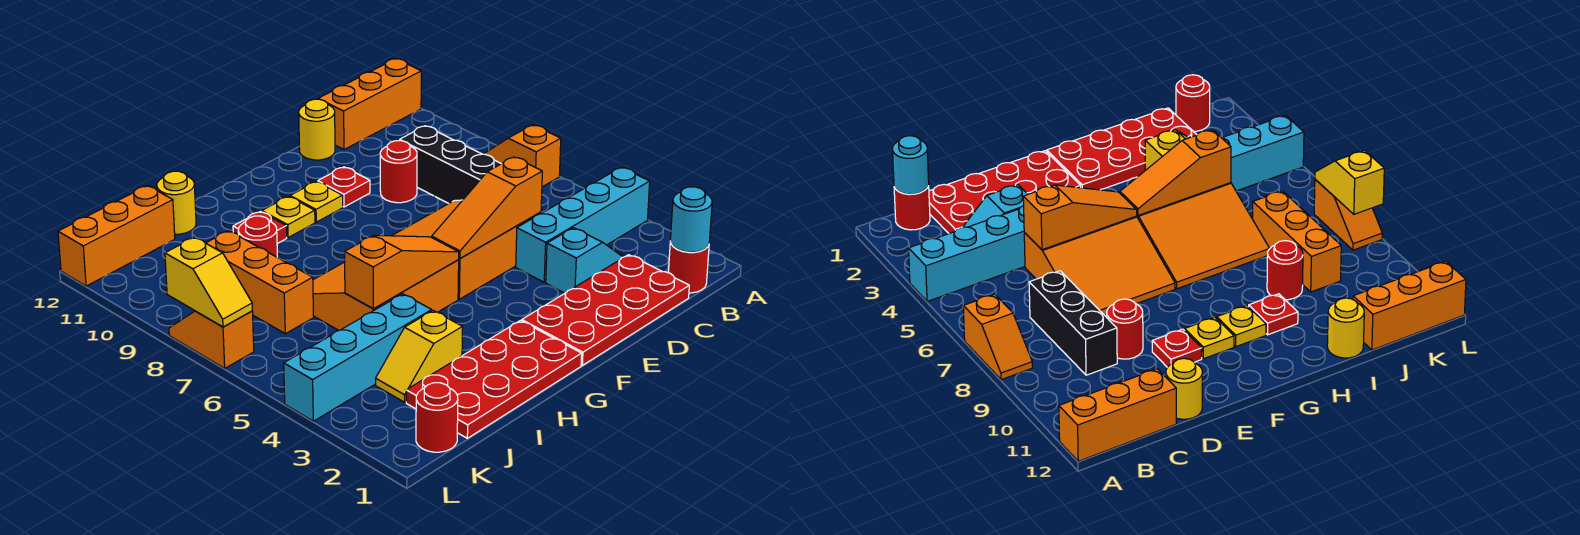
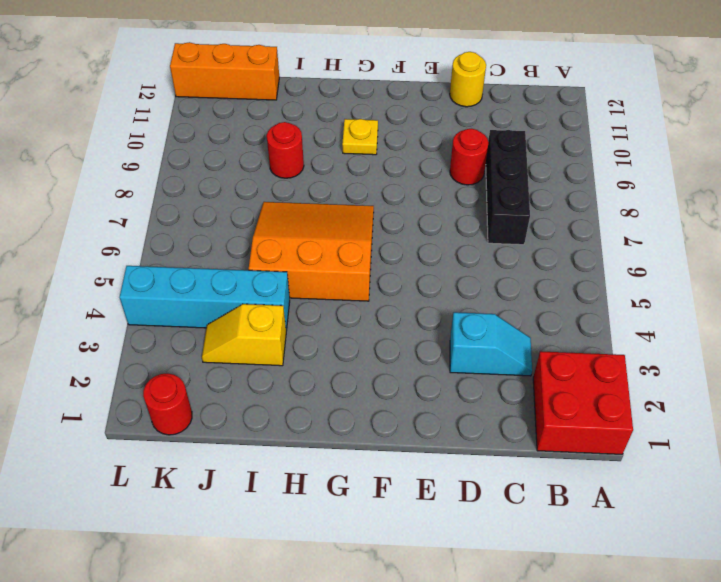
red 2x2 brick [533,351,633,454] -> red 1x1 round brick [668,241,709,293]
none -> cyan 1x4 brick [516,167,650,282]
none -> orange 1x2 slope [484,125,561,187]
none -> orange 1x3 brick [319,59,421,150]

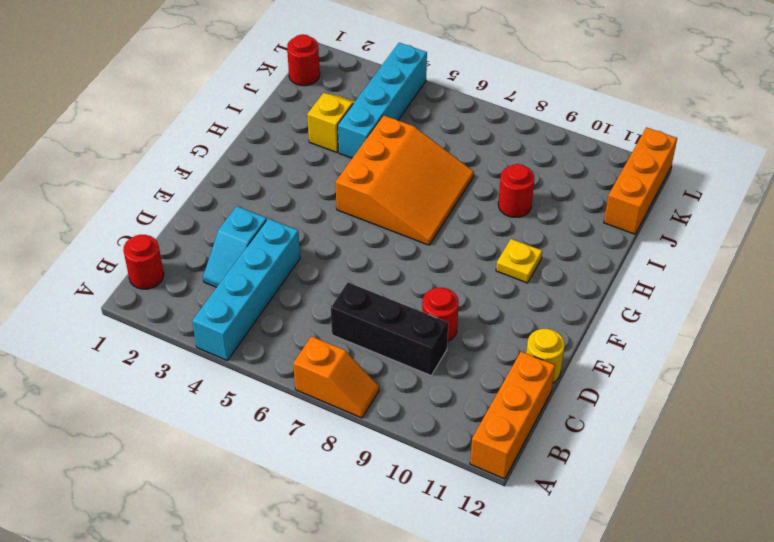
none -> red 2x4 plate [522,255,689,365]
none -> orange 3x3 slope [392,200,541,299]
none -> red 1x1 plate [318,167,370,207]

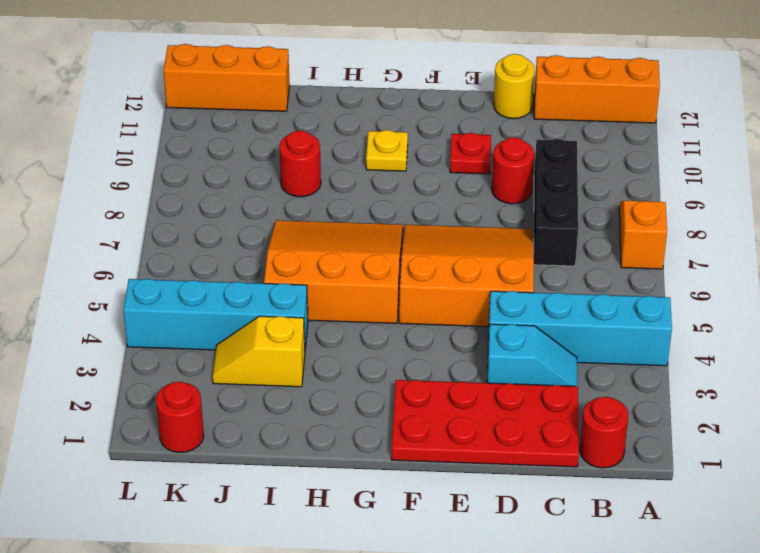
none -> yellow 1x1 plate [290,182,343,222]
none -> red 2x4 plate [406,321,582,438]
none -> red 1x1 plate [233,211,287,244]

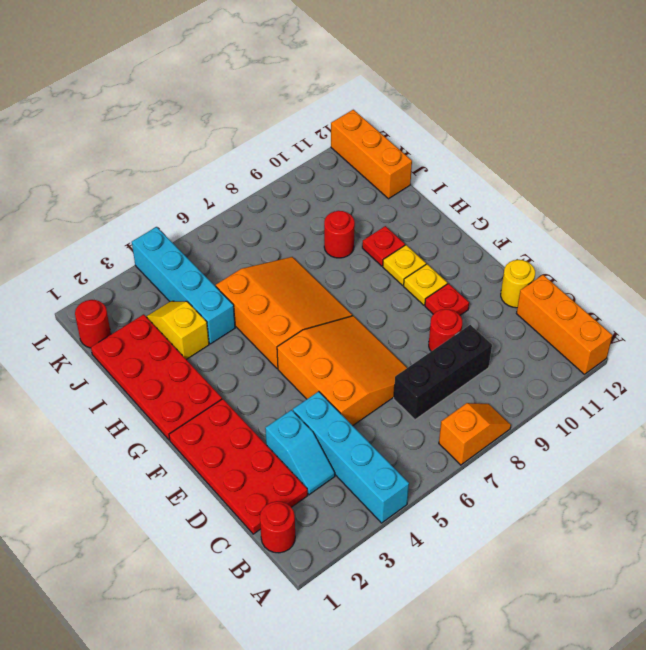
none -> yellow 1x1 round brick [157,171,196,234]
none -> orange 1x3 brick [206,231,314,334]
none -> orange 1x2 slope [169,311,254,368]

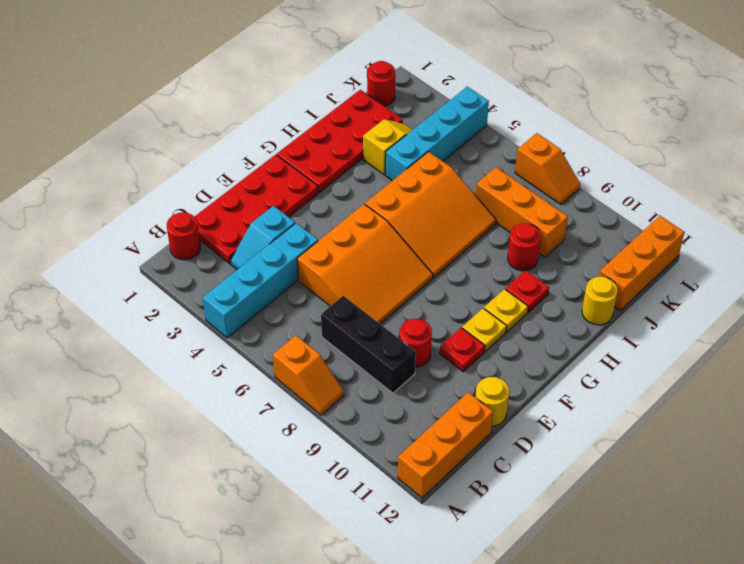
none -> cyan 1x1 round brick [670,187,712,252]
none -> orange 1x3 slope [432,157,542,259]
none -> orange 1x3 slope [345,235,459,309]

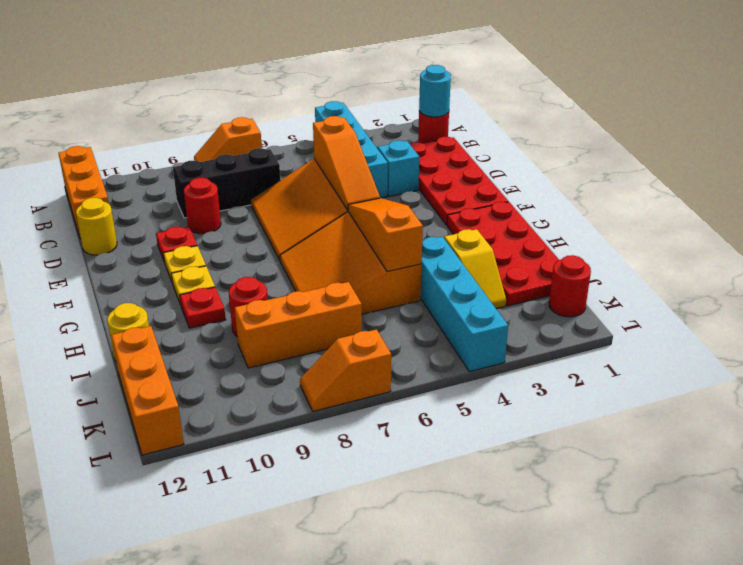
none -> yellow 1x2 slope [165,237,252,327]

